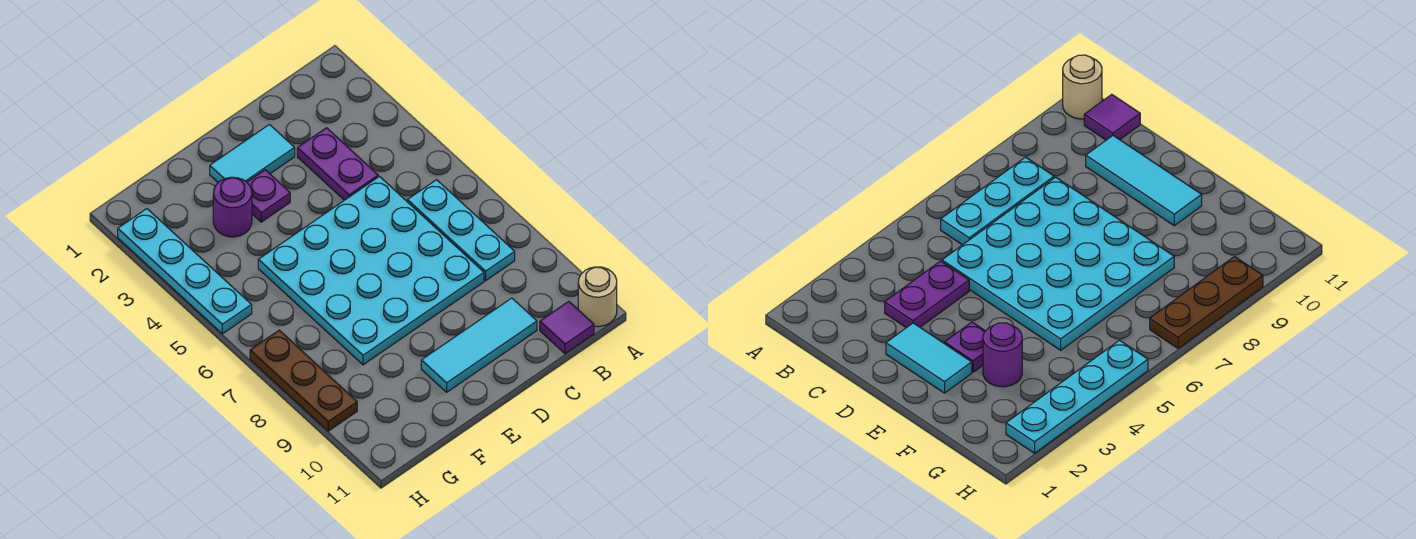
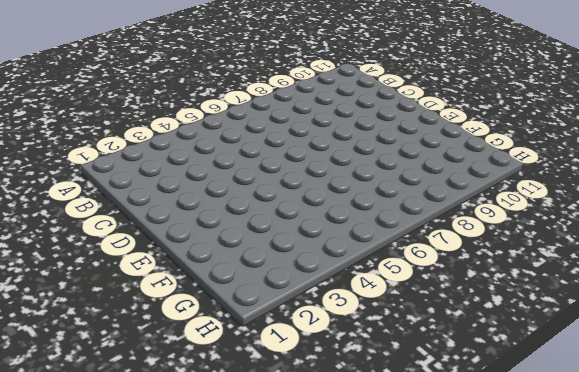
none -> tan 1x1 round brick [578,267,617,327]
none -> cyan 1x3 plate [407,180,515,281]

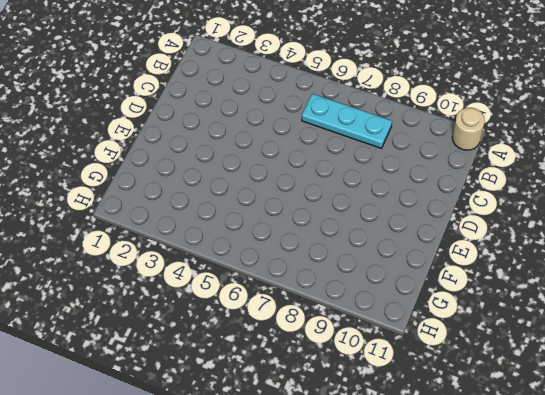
none -> purple 1x1 tile [540,302,594,354]
none -> purple 1x2 plate [297,128,378,200]

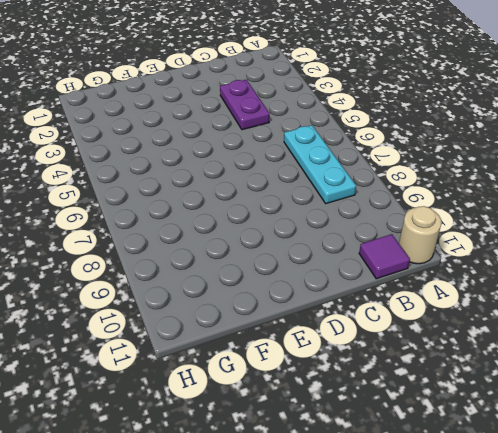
none -> cyan 4x4 plate [258,176,484,365]
none -> cyan 1x3 tile [421,298,537,392]

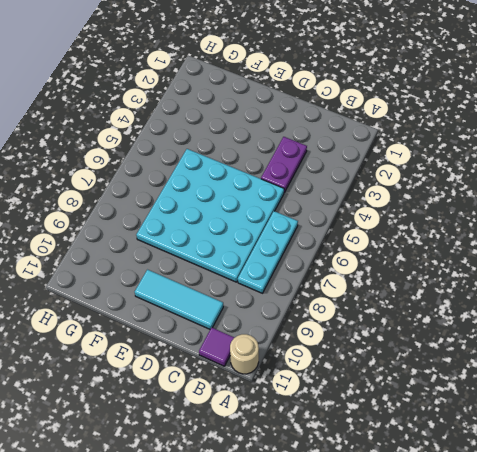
none -> cyan 1x2 tile [210,124,295,182]
none -> purple 1x1 plate [247,170,290,222]

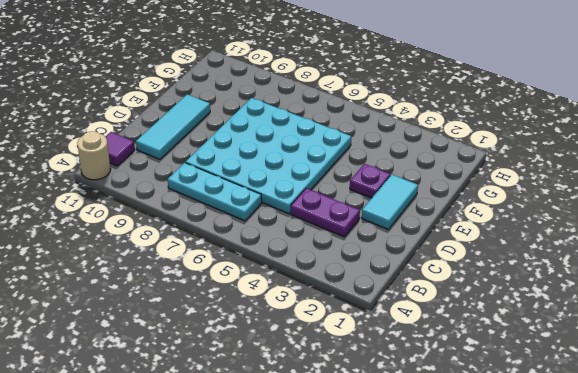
none -> purple 1x1 round brick [213,177,252,237]
none -> cyan 1x4 plate [118,209,252,334]

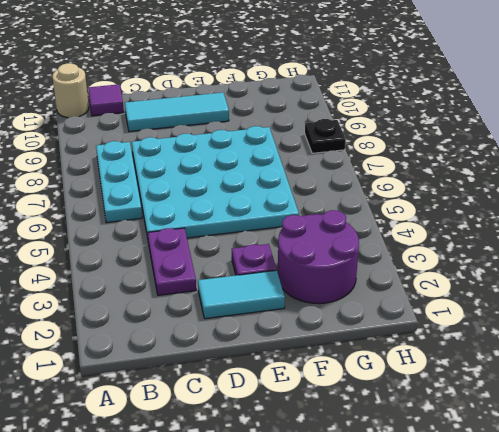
purple 2x2 round brick [278,210,359,304] -> purple 1x1 round brick [213,177,252,237]
black 1x1 plate [305,119,345,153] -> brown 1x3 plate [250,330,357,431]
none -> cyan 1x4 plate [118,209,252,334]

